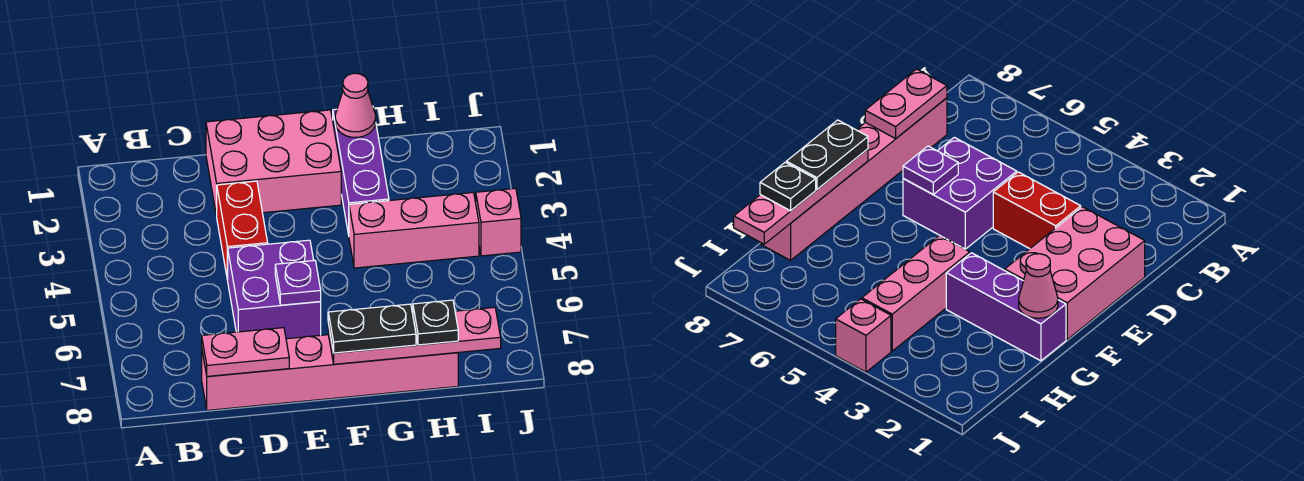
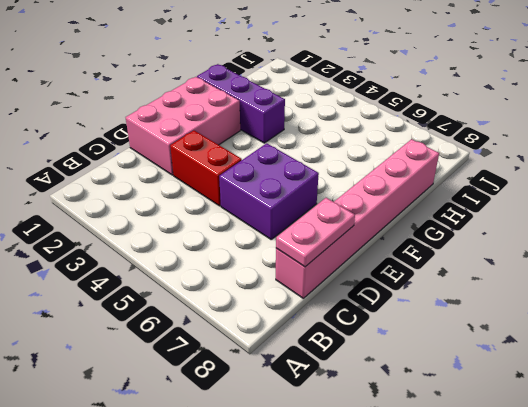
none -> pink 1x3 brick [349,193,479,268]
none -> pink 1x1 brick [476,188,521,256]
none -> purple 1x1 plate [275,261,321,305]

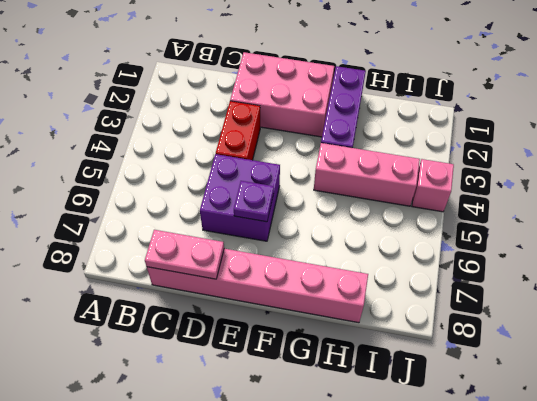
none -> pink 1x4 plate [328,307,501,364]
none -> pink 1x1 cone [335,73,376,137]
none -> black 1x2 plate [328,304,416,353]

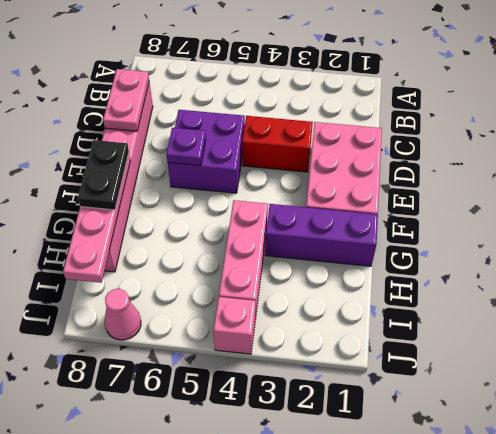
pink 1x1 cone [104,289,141,340] -> pink 1x1 cone moved to [335,73,376,137]
none -> black 1x1 plate [413,300,458,345]

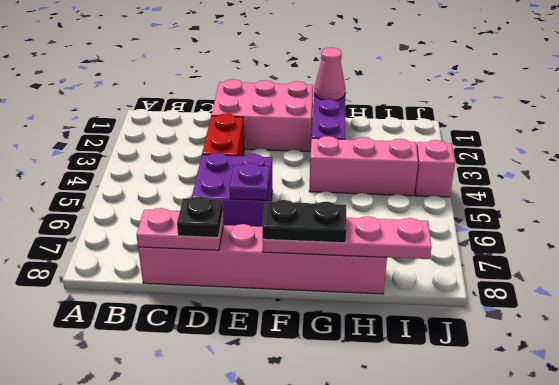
black 1x1 plate [177,197,223,238] -> black 1x1 plate moved to [413,300,458,345]

